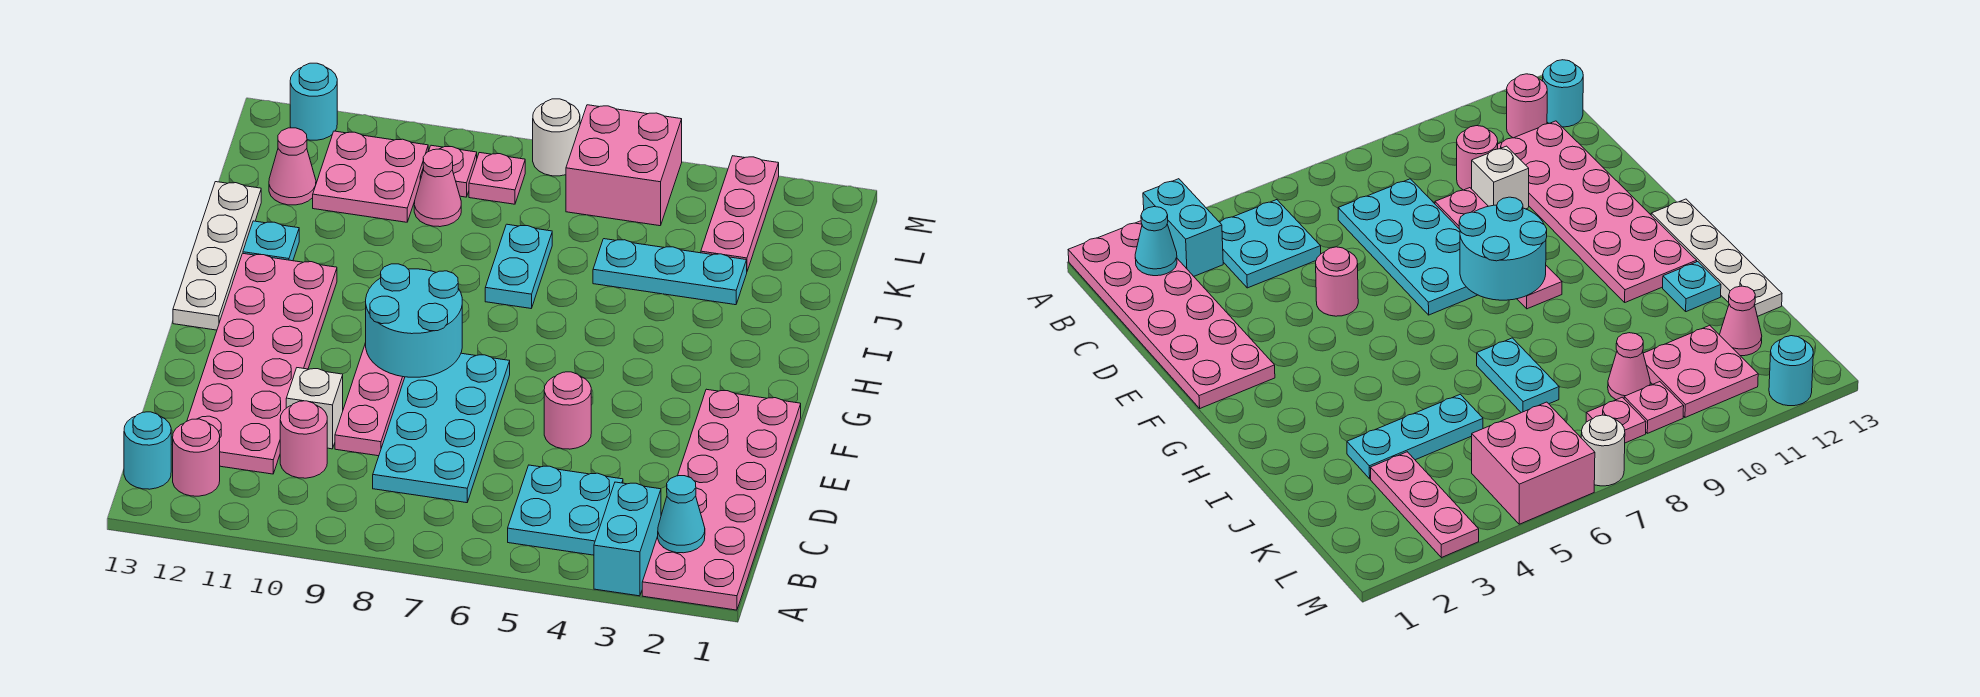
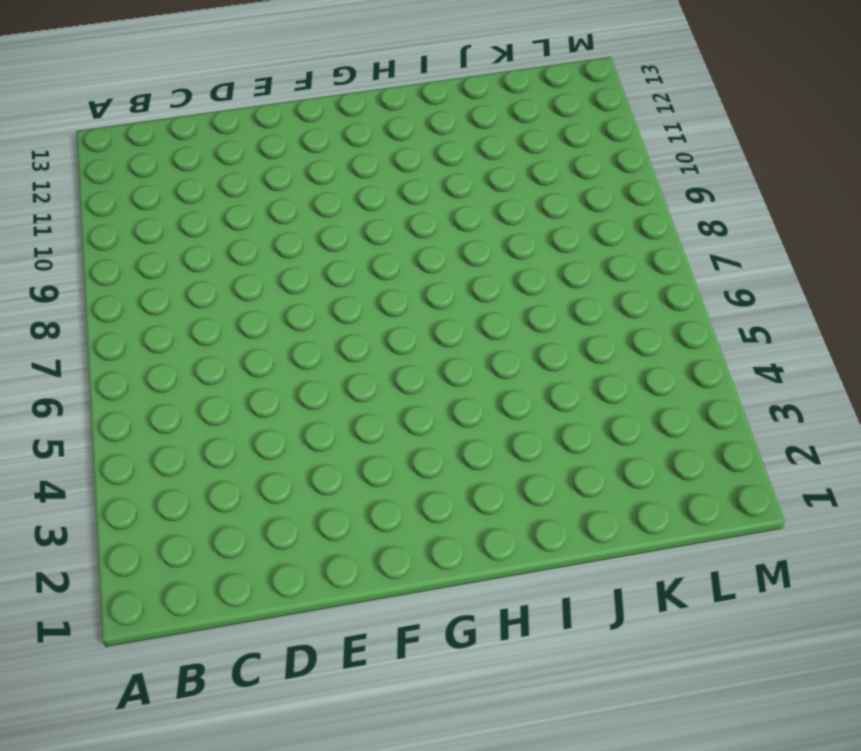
none -> pink 2x6 plate [642,389,801,610]
none -> cyan 1x2 brick [594,482,661,596]
none -> cyan 2x2 plate [508,465,623,555]

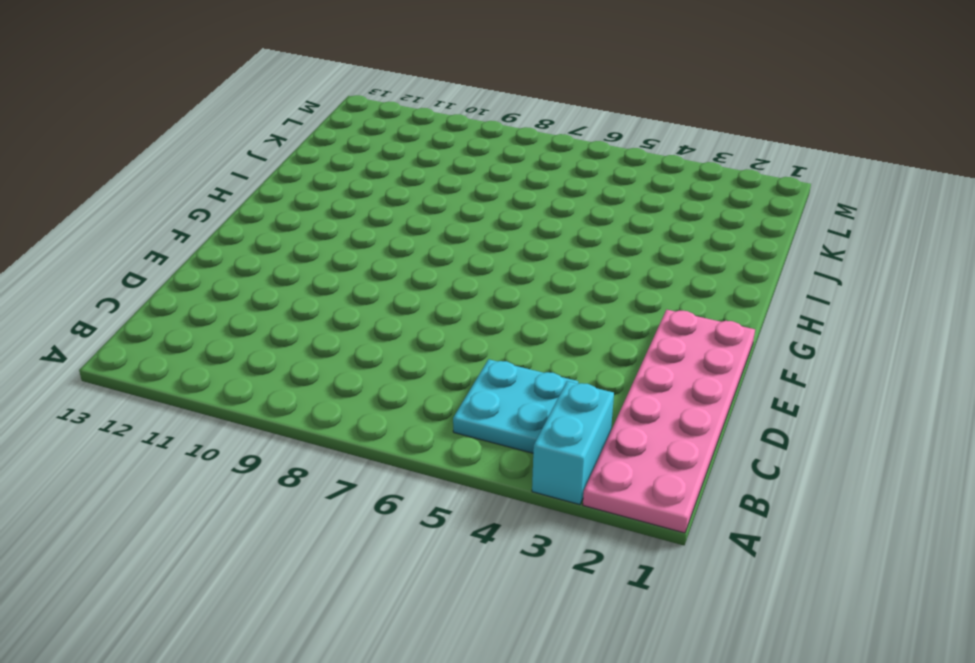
none -> pink 1x1 round brick [173,419,220,496]
none -> cyan 1x1 round brick [124,412,171,489]
none -> cyan 2x4 plate [373,353,510,503]

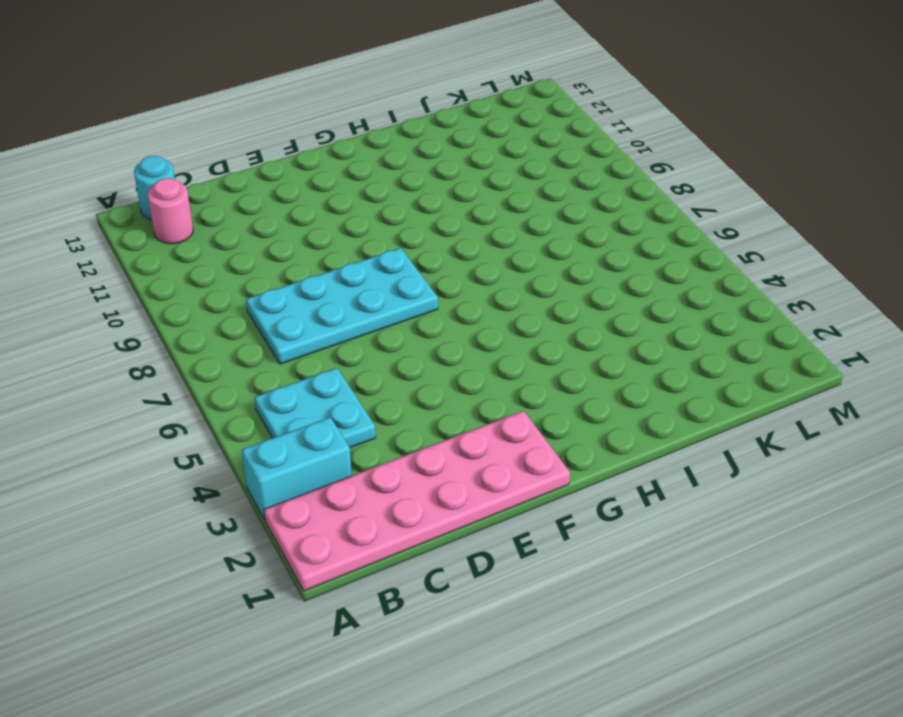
none -> pink 1x1 round brick [280,401,327,478]
none -> pink 2x6 plate [187,254,337,474]
none -> pink 1x4 plate [335,343,405,456]

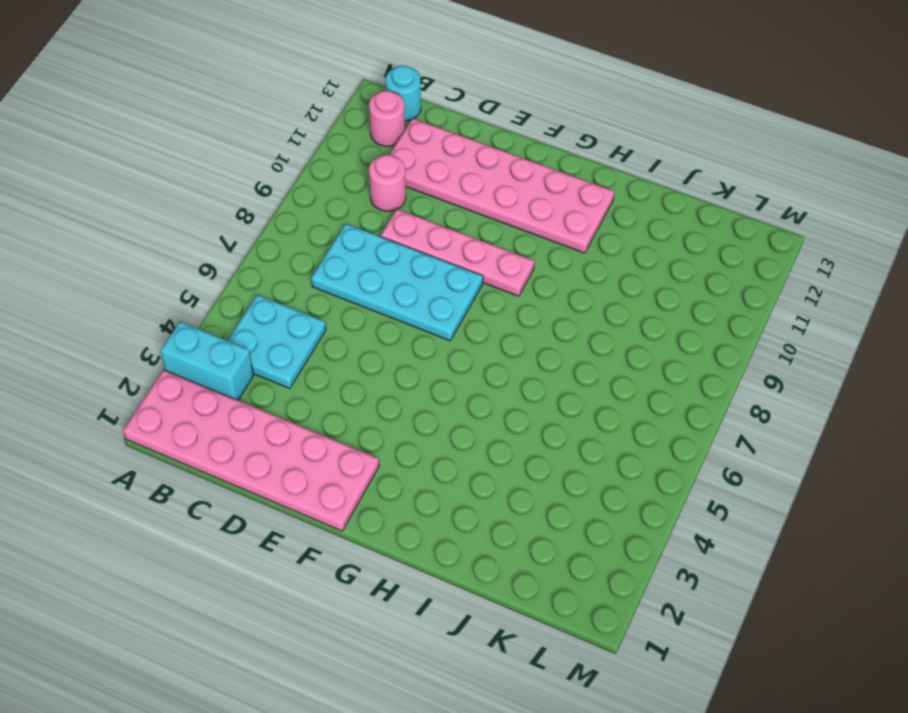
none -> white 1x1 brick [286,368,343,449]
none -> pink 1x1 round brick [544,372,591,449]
none -> white 1x4 plate [173,182,261,330]

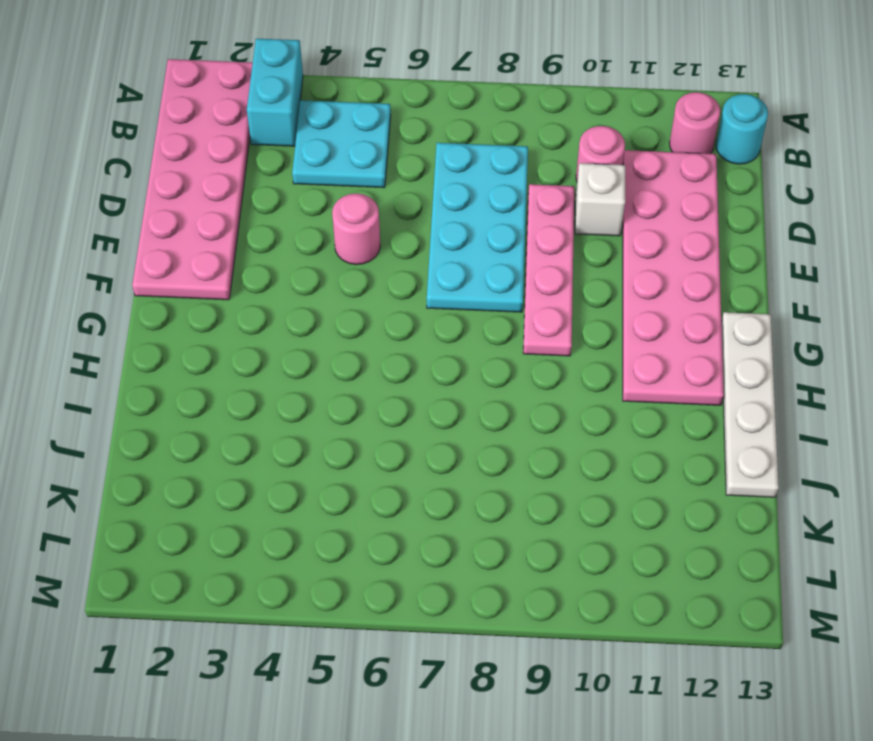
none -> cyan 1x2 plate [485,224,552,308]
none -> cyan 1x1 plate [243,221,299,261]
none -> cyan 1x3 plate [593,239,747,305]

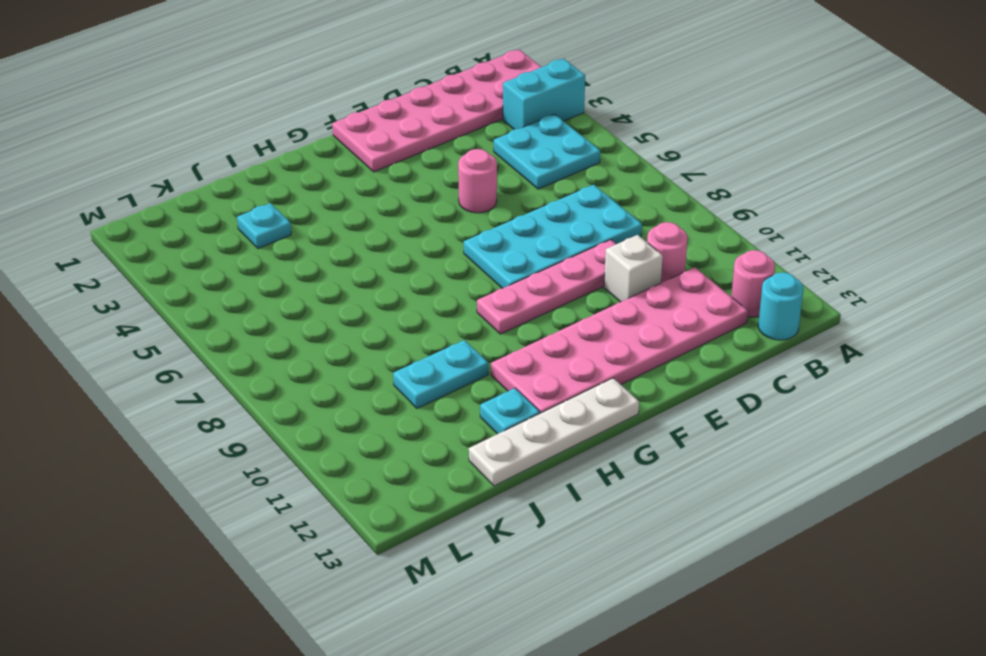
cyan 1x2 plate [393,340,488,408] -> cyan 1x2 plate moved to [485,224,552,308]
cyan 1x1 plate [237,203,291,249] -> cyan 1x3 plate [593,239,747,305]
none -> pink 1x3 plate [701,156,779,271]
none -> pink 1x1 cone [414,149,461,227]
none -> pink 2x2 plate [313,131,428,222]

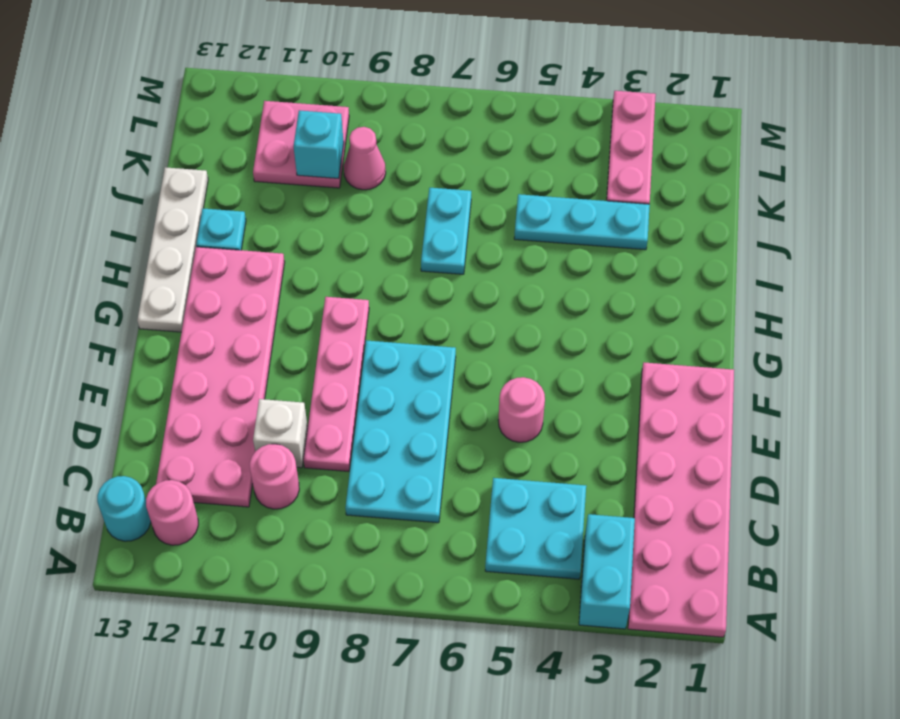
cyan 1x1 brick [294,110,344,179] -> none
none -> pink 1x1 cone [269,128,316,205]
none -> pink 2x2 brick [566,105,682,226]
none -> pink 1x1 plate [469,153,525,204]

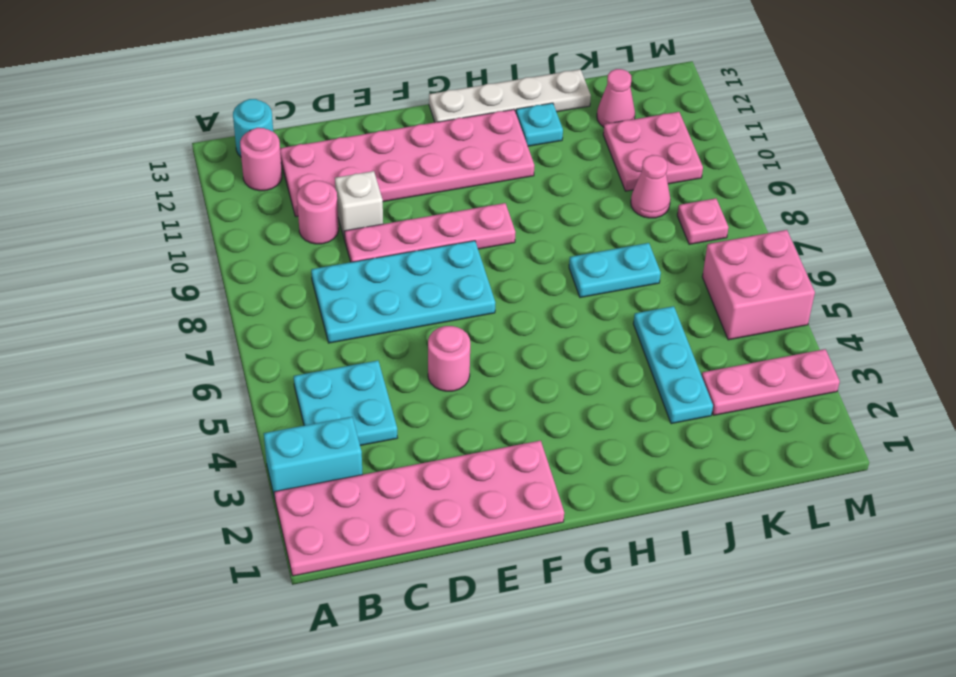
none -> pink 1x1 plate [420,145,477,197]
none -> white 1x1 round brick [533,99,580,176]
none -> cyan 1x1 round brick [290,63,337,140]

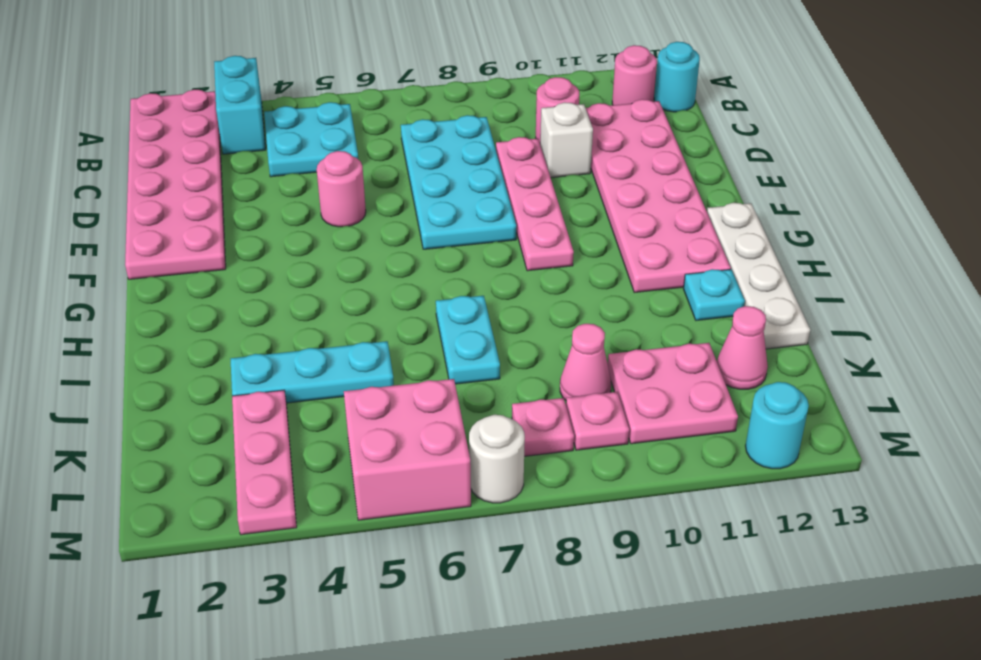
none -> cyan 1x1 cone [658,476,705,553]
none -> cyan 2x2 round brick [366,264,462,377]

